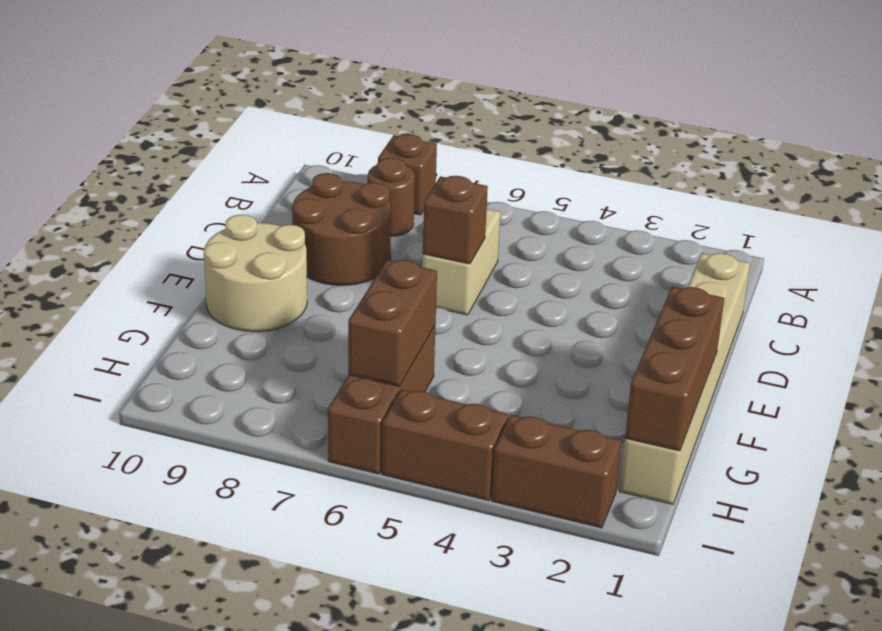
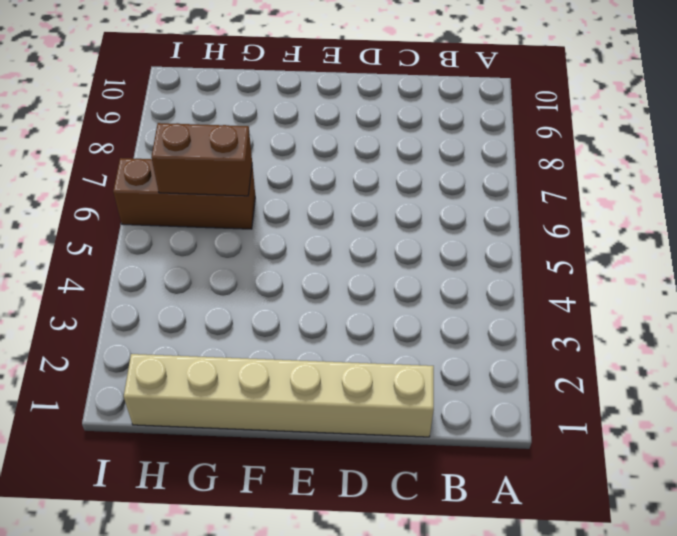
none -> brown 1x1 brick [378,134,437,215]
none -> brown 1x1 round brick [368,158,415,236]
none -> tan 1x2 brick [422,209,500,315]

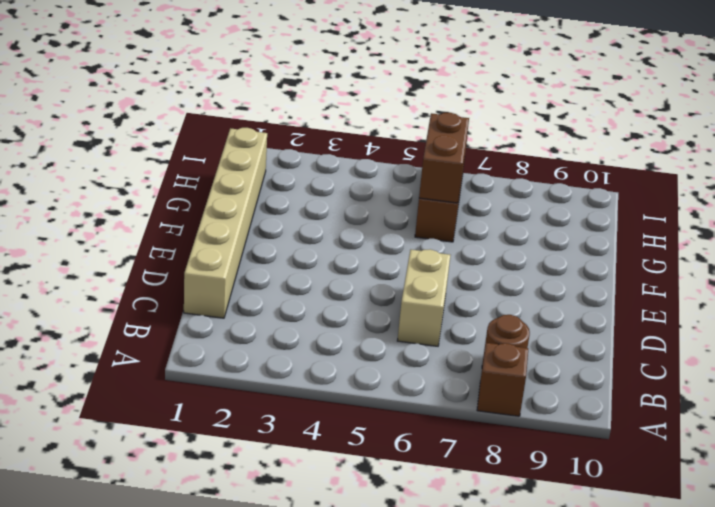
none -> brown 2x2 round brick [292,173,391,285]
none -> tan 2x2 round brick [204,215,307,332]
none -> brown 1x2 brick [492,415,621,528]

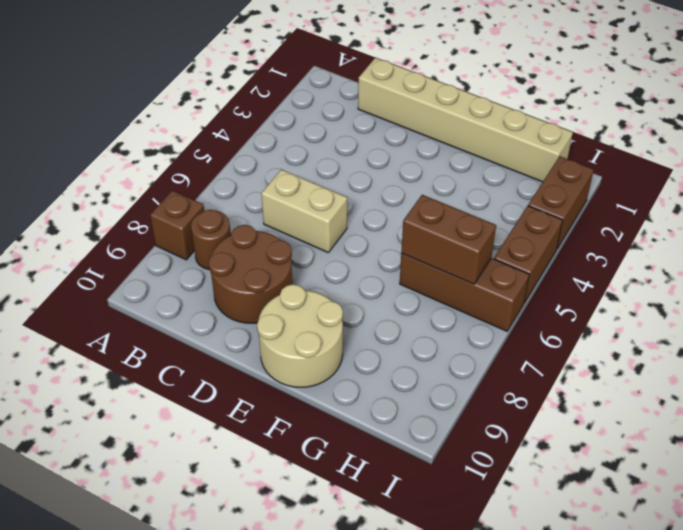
none -> brown 1x1 brick [423,176,488,264]
none -> brown 1x3 brick [625,287,724,451]

